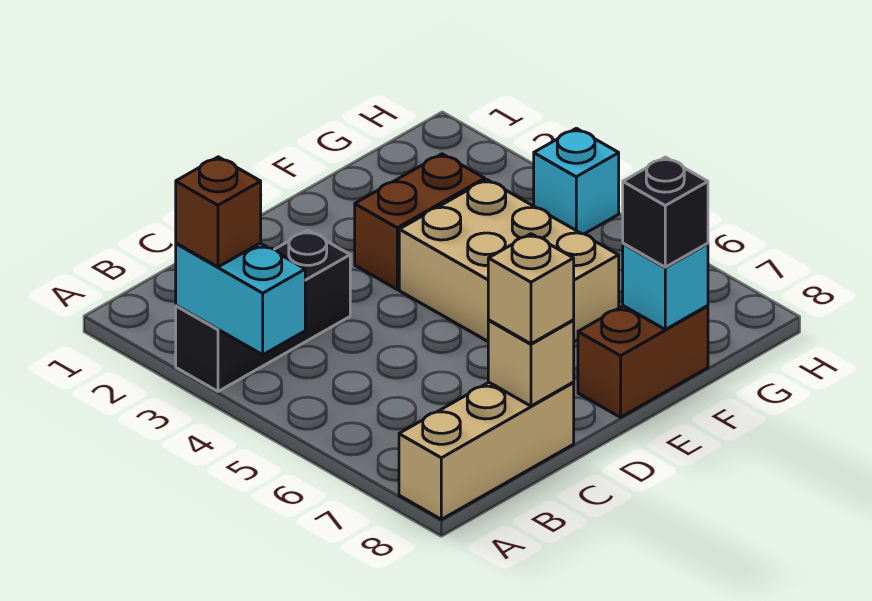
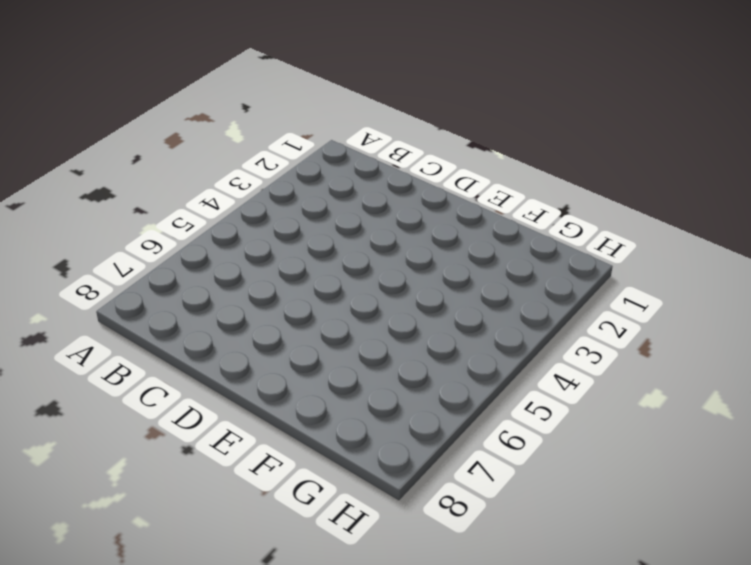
none -> black 1x3 brick [176,230,350,391]
none -> tan 1x3 brick [399,383,574,519]
none -> brown 1x2 brick [355,154,485,289]

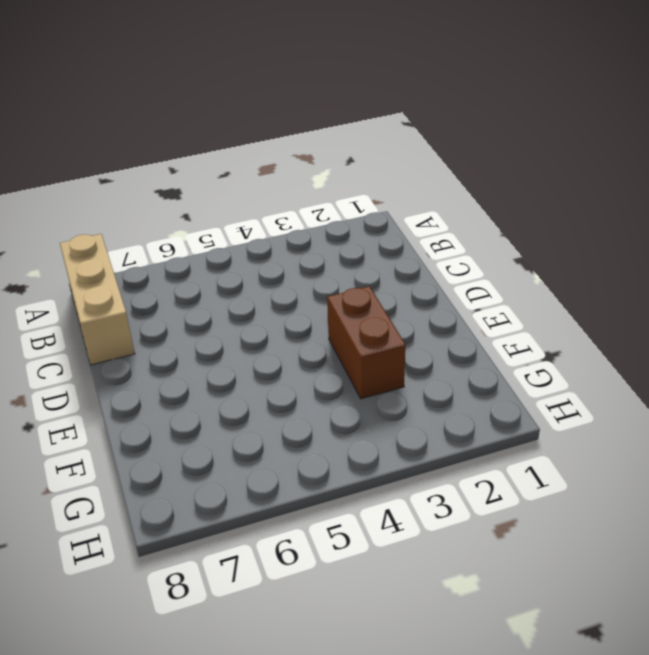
none -> black 1x3 brick [176,230,350,391]
none -> tan 2x3 brick [399,179,619,342]
none -> brown 1x2 brick [578,306,708,417]

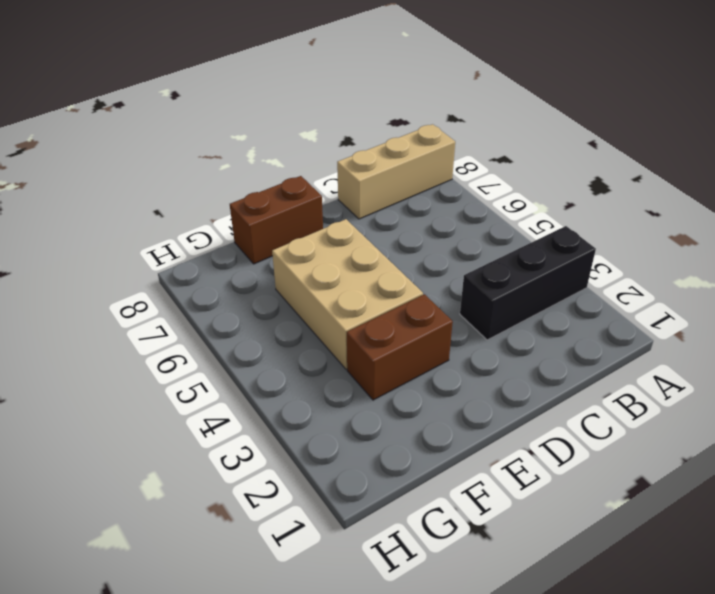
none -> cyan 1x1 brick [534,128,619,234]
none -> cyan 1x2 brick [176,243,305,355]
none -> tan 1x1 brick [488,320,574,406]

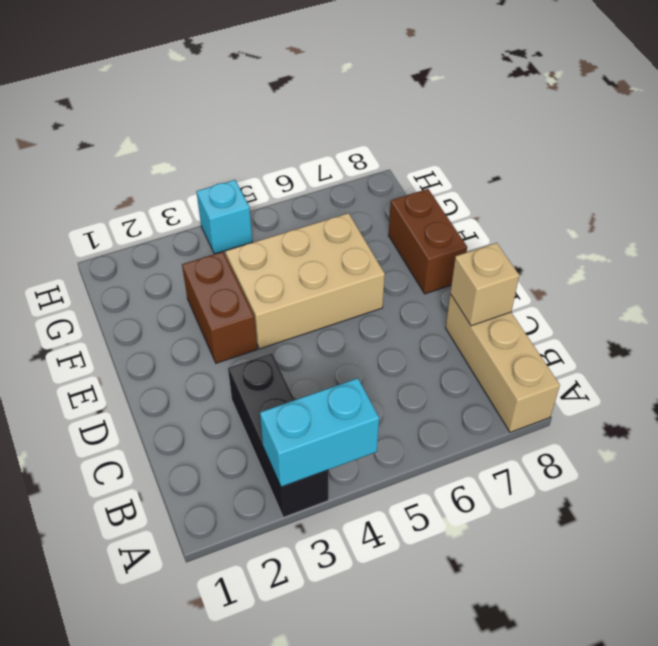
none -> cyan 1x1 brick [623,243,708,329]
none -> brown 1x1 brick [176,157,261,267]
none -> tan 1x1 brick [488,234,574,344]

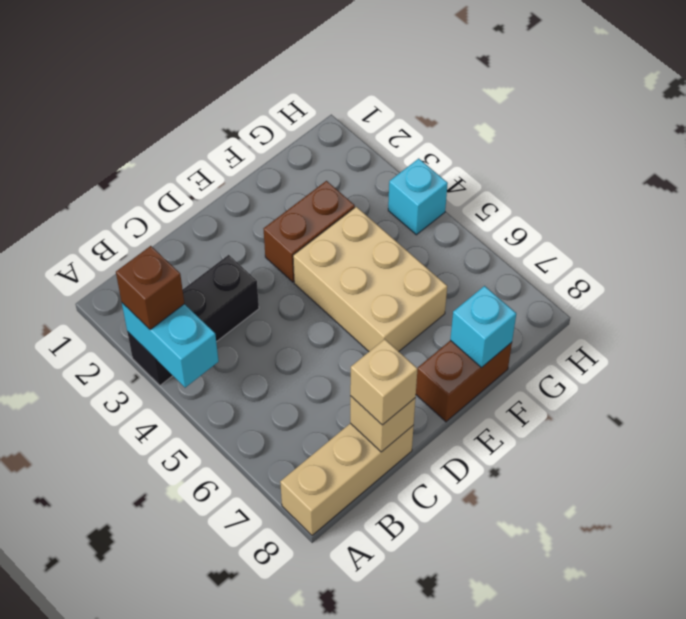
none -> black 1x1 brick [623,157,708,267]

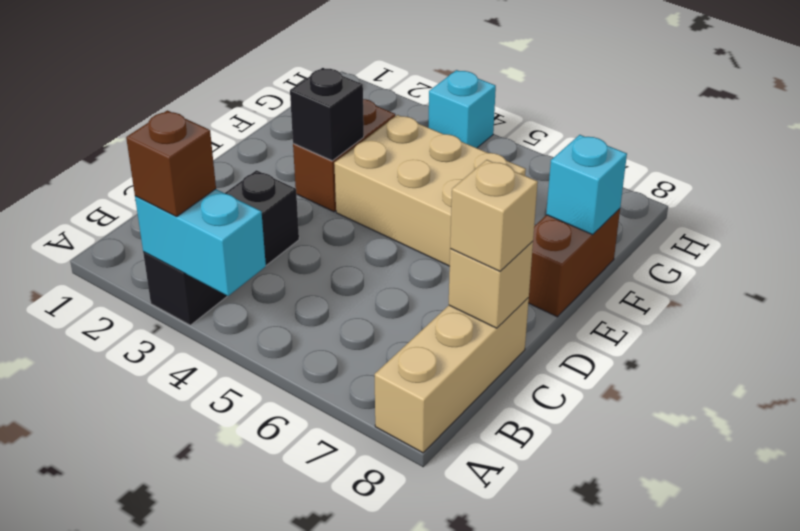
black 1x1 brick [290,68,364,161] -> black 1x1 brick moved to [623,157,708,267]

